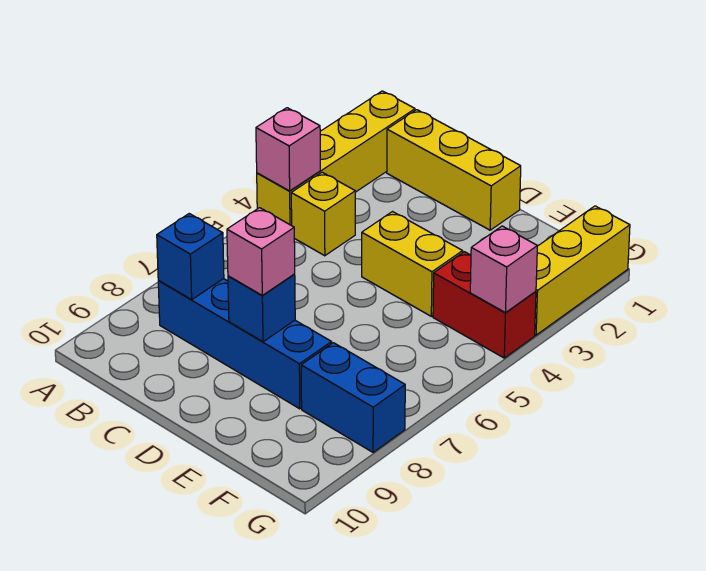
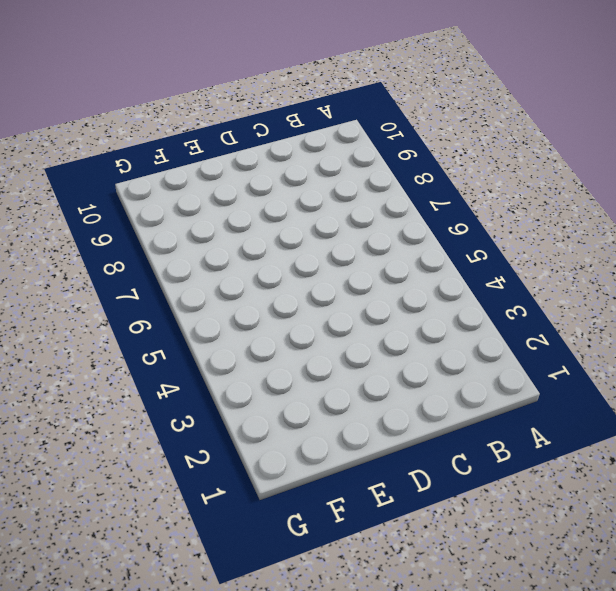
none -> yellow 1x4 brick [257,91,415,226]
none -> yellow 1x3 brick [387,110,521,230]
none -> yellow 1x1 brick [291,172,355,256]

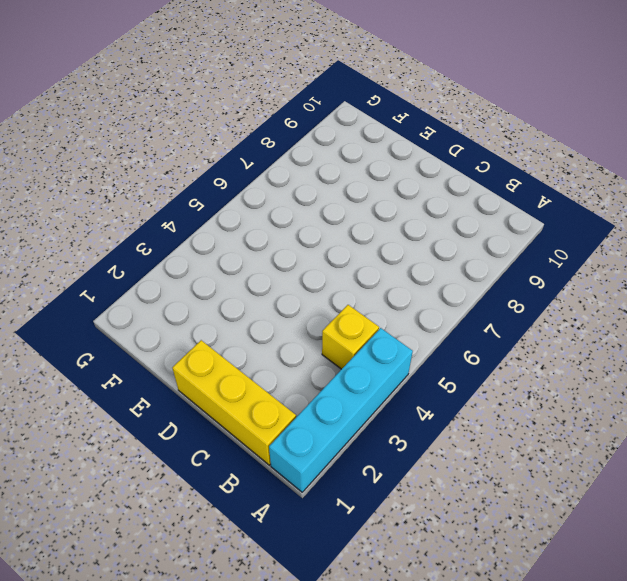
cyan 1x4 brick [269,328,413,492] -> yellow 1x4 brick [257,91,415,226]
none -> blue 1x4 brick [158,279,332,409]
none -> yellow 1x2 brick [362,212,463,316]
none -> red 1x2 brick [433,252,536,358]

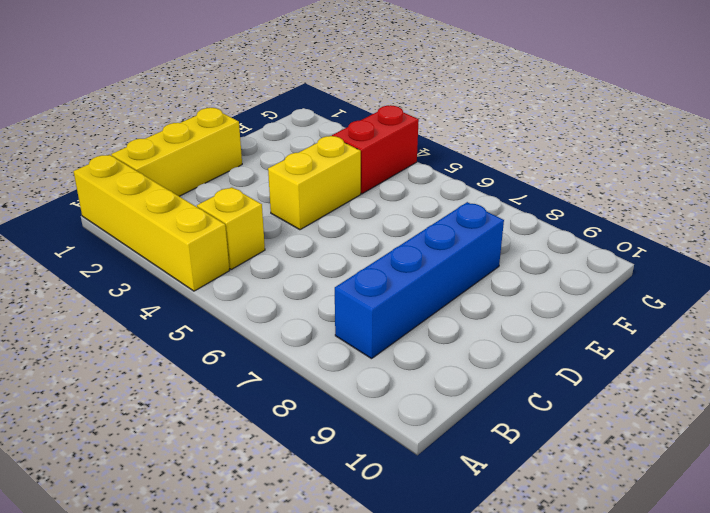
none -> blue 1x2 brick [301,343,405,452]
none -> yellow 1x3 brick [535,206,630,335]
none -> pink 1x1 brick [256,108,320,191]

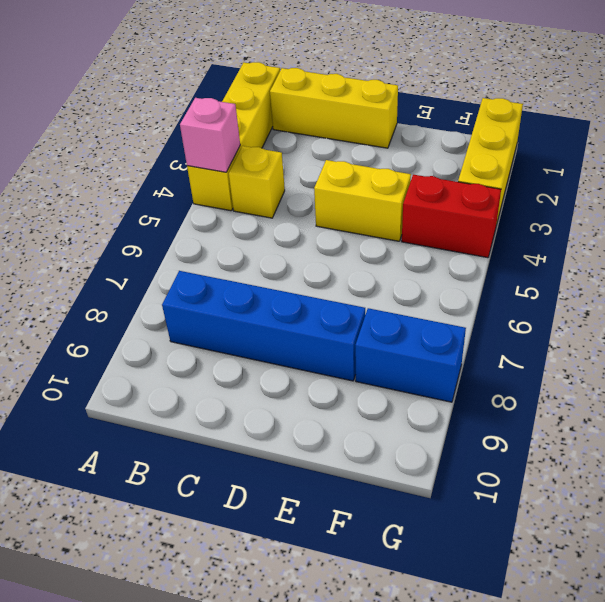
none -> blue 1x1 brick [157,214,224,300]
none -> blue 1x1 brick [228,274,295,342]
none -> pink 1x1 brick [470,226,537,313]

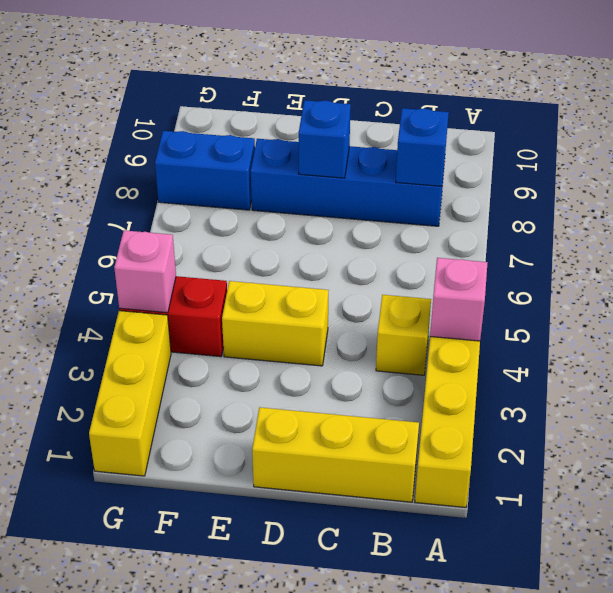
none -> pink 1x1 brick [227,208,295,295]

